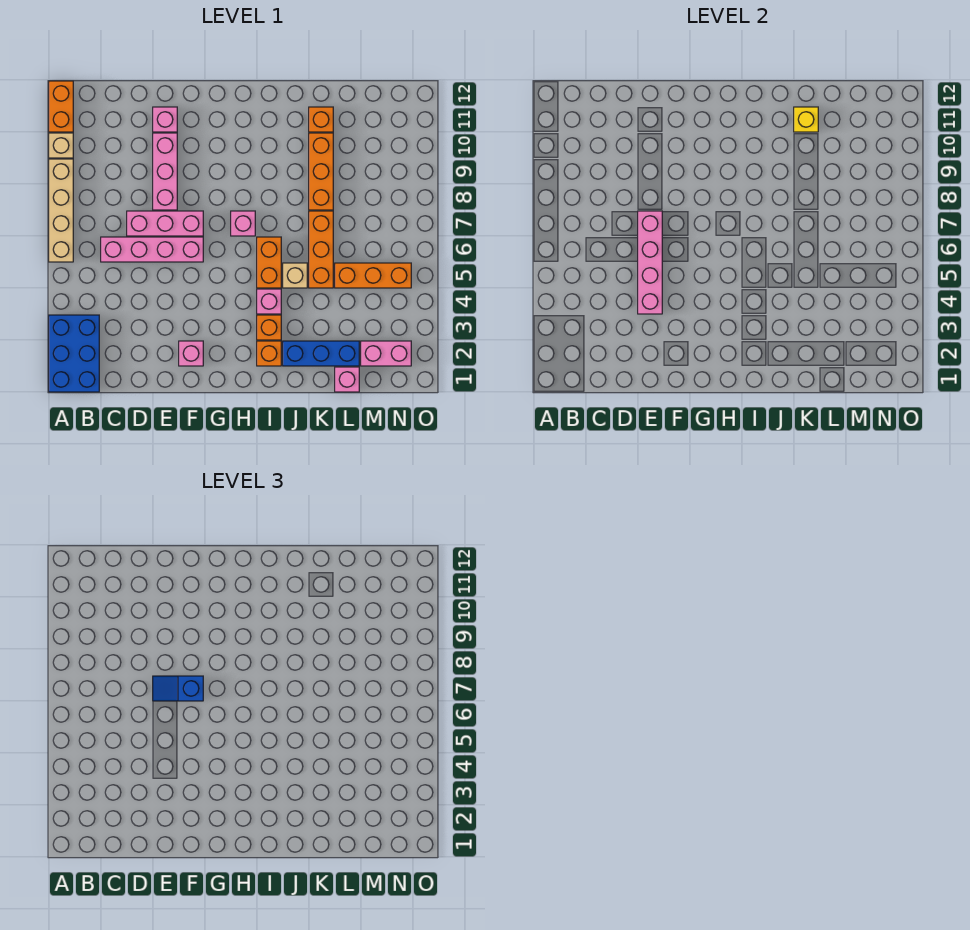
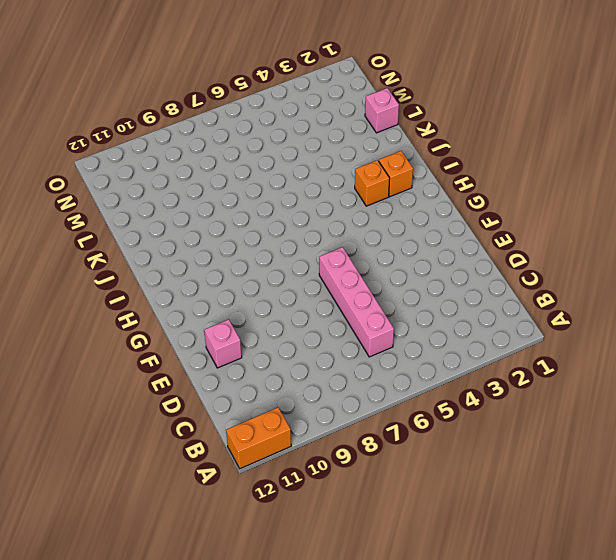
none -> blue 2x3 brick [49,315,99,392]
none -> tan 1x4 brick [49,159,73,262]
none -> tan 1x1 brick [49,133,73,158]

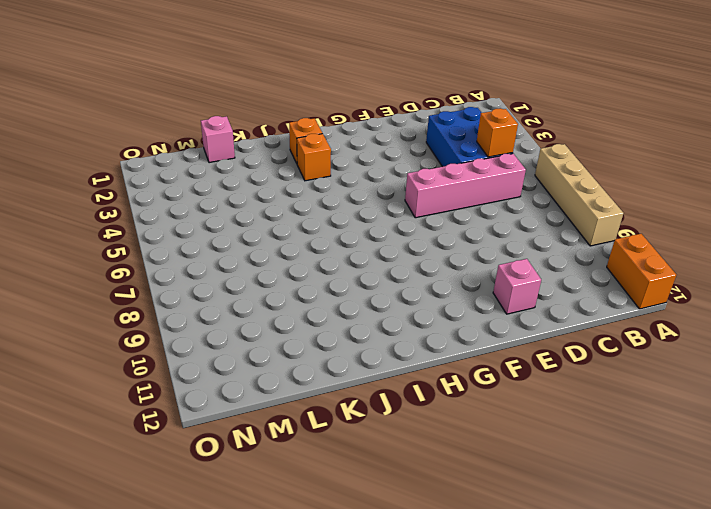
blue 2x3 brick [426,107,513,167] -> blue 2x3 brick moved to [49,315,99,392]
orange 1x1 brick [477,108,518,157] -> orange 1x1 brick moved to [309,107,333,132]
none -> tan 1x1 brick [49,133,73,158]
none -> pink 1x3 brick [127,211,203,236]
none -> pink 1x3 brick [153,133,177,210]

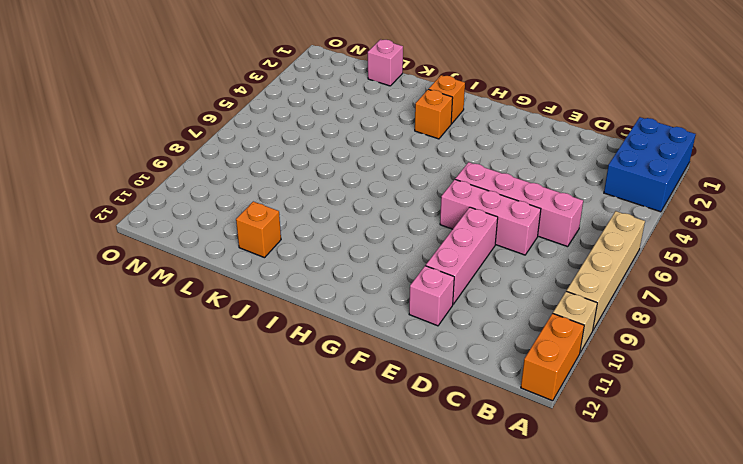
none -> pink 1x1 brick [179,341,203,366]
none -> pink 1x1 brick [231,211,255,236]
none -> pink 1x1 brick [257,289,281,314]

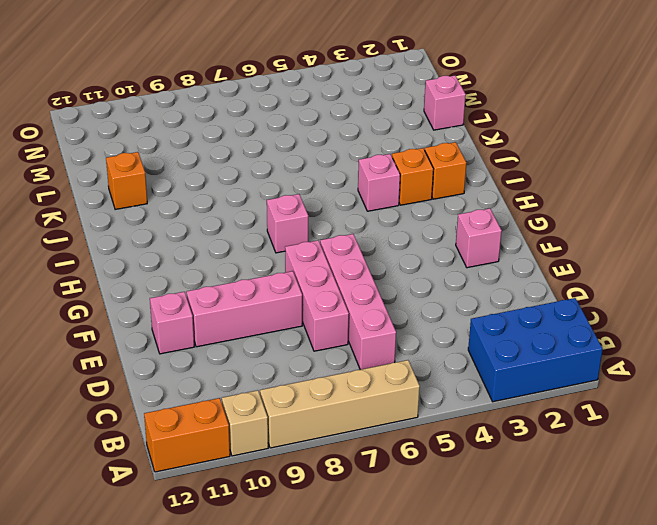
none -> orange 1x2 brick [257,237,281,288]
none -> blue 1x3 brick [283,341,359,366]
none -> tan 1x1 brick [283,263,307,288]

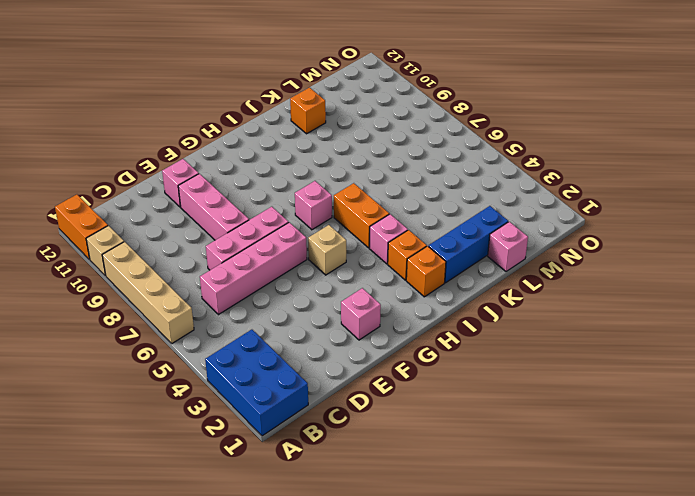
tan 1x1 brick [308,225,346,275] -> tan 1x1 brick moved to [283,263,307,288]
none -> orange 1x3 brick [309,211,333,288]
none -> orange 1x3 brick [309,133,333,210]
none -> orange 1x3 brick [335,263,411,288]

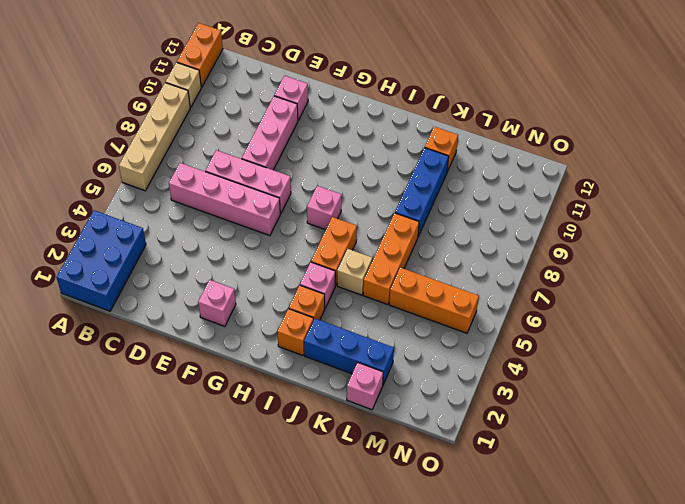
blue 1x3 brick [395,148,449,236] -> orange 1x3 brick [309,133,333,210]
none -> pink 1x2 brick [361,341,411,366]
none -> pink 1x4 brick [638,211,662,314]
none -> yellow 1x1 brick [794,107,818,132]

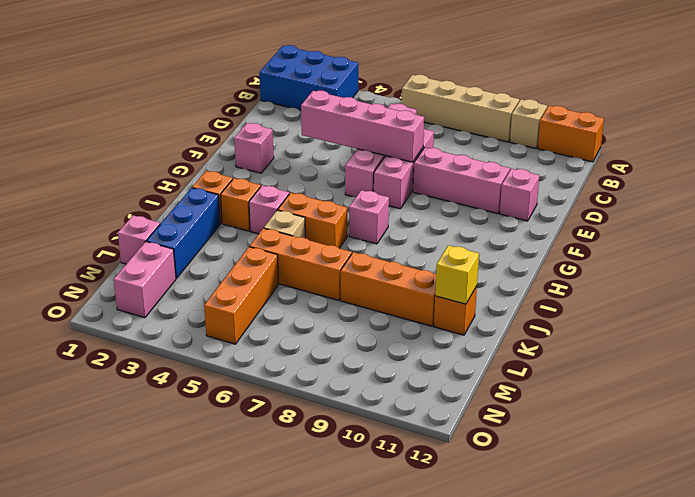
none -> blue 1x2 slope [153,676,203,701]

